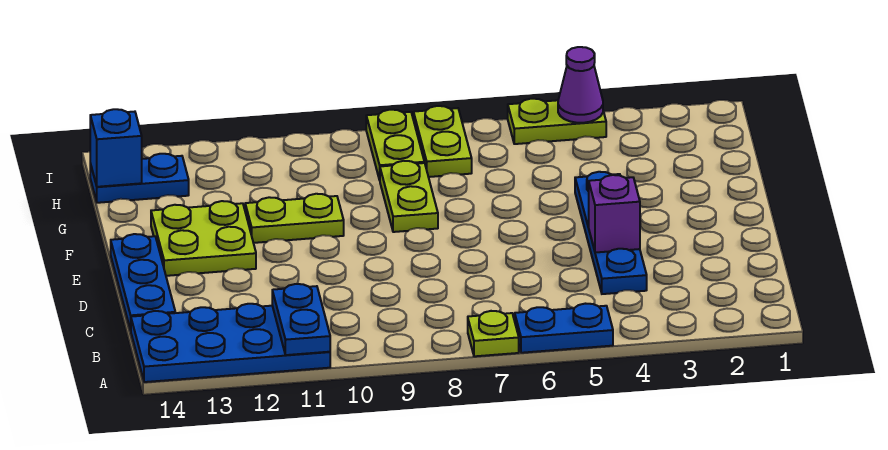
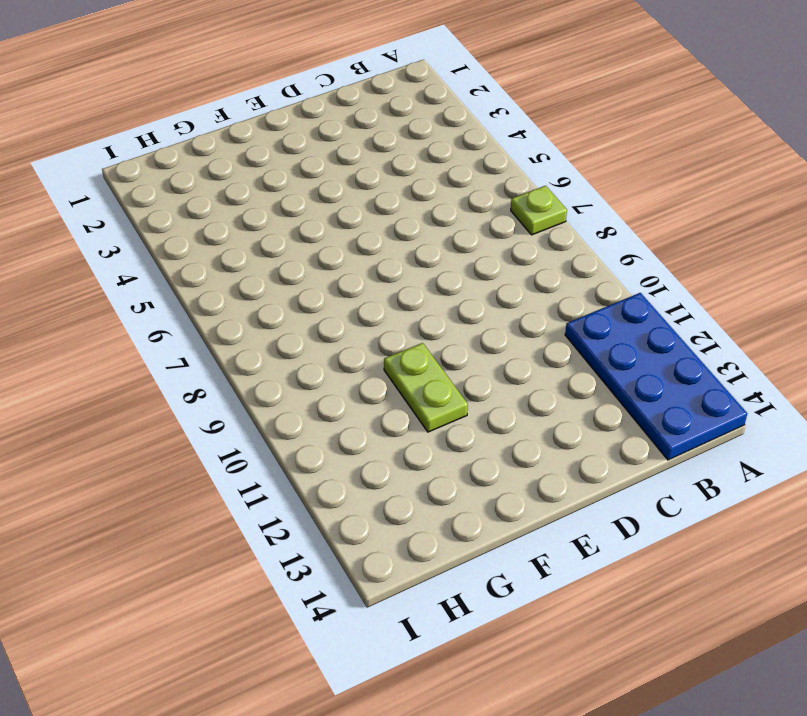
none -> blue 1x2 plate [515,304,613,353]
none -> blue 1x4 plate [575,172,647,294]
none -> blue 1x3 plate [111,234,175,330]

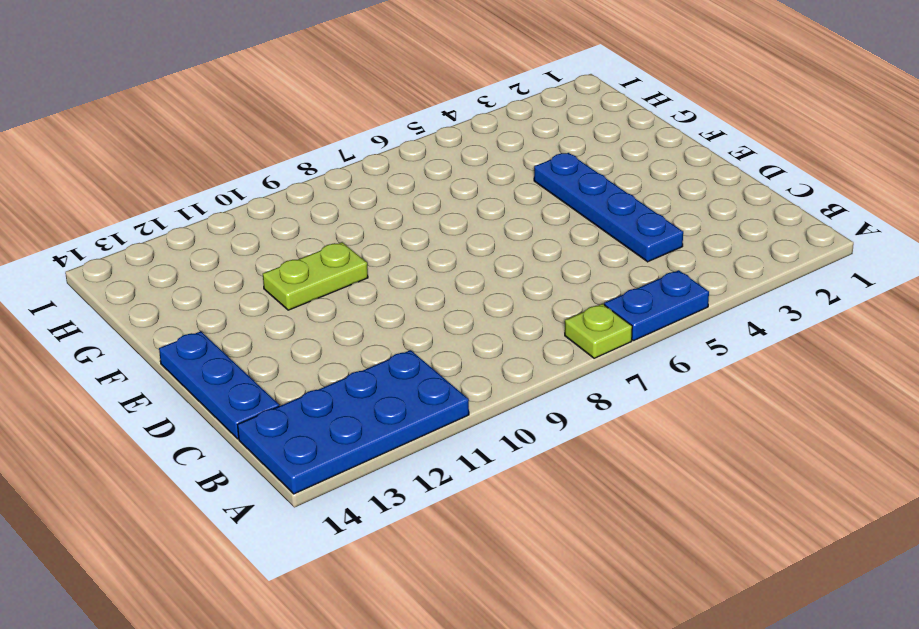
none -> lime 2x2 plate [151,201,256,276]
none -> lime 1x2 plate [380,161,438,232]
none -> lime 1x2 plate [413,106,472,177]

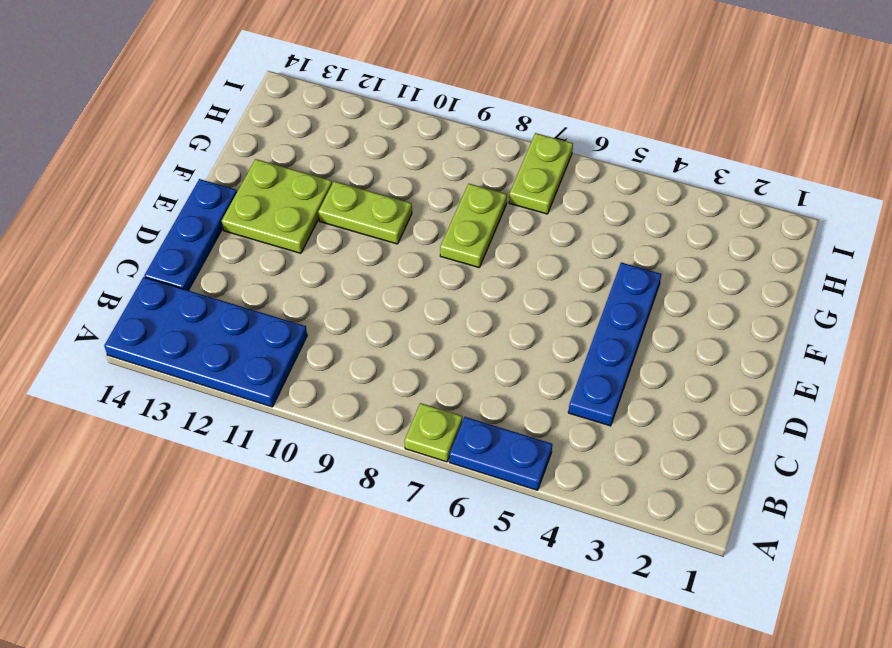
none -> lime 1x2 plate [366,110,424,180]
none -> blue 1x2 plate [90,154,189,203]
none -> lime 1x2 plate [508,99,606,144]

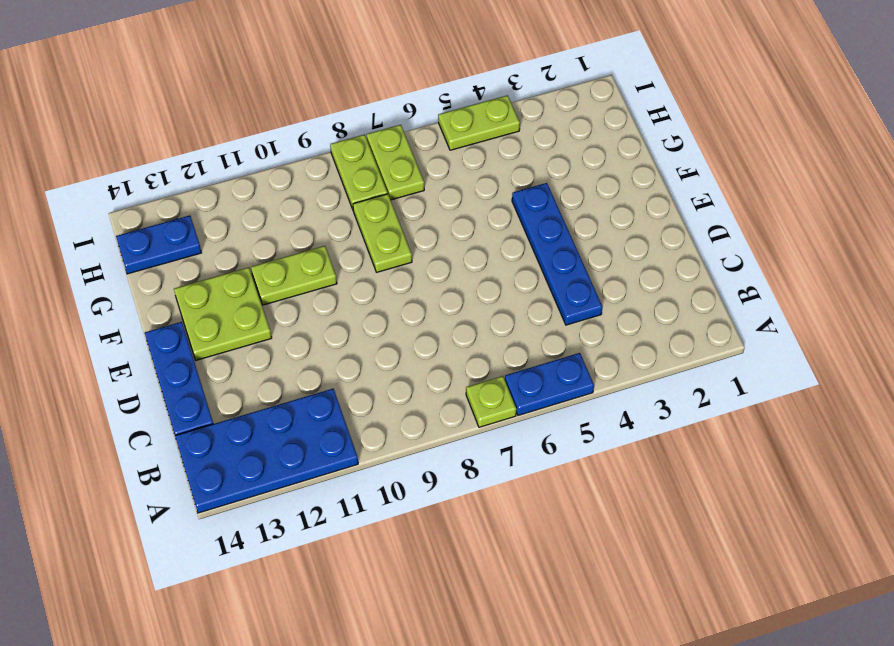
none -> blue 1x2 plate [272,284,330,355]
none -> purple 1x1 brick [589,175,640,253]
none -> blue 1x1 brick [90,109,142,187]

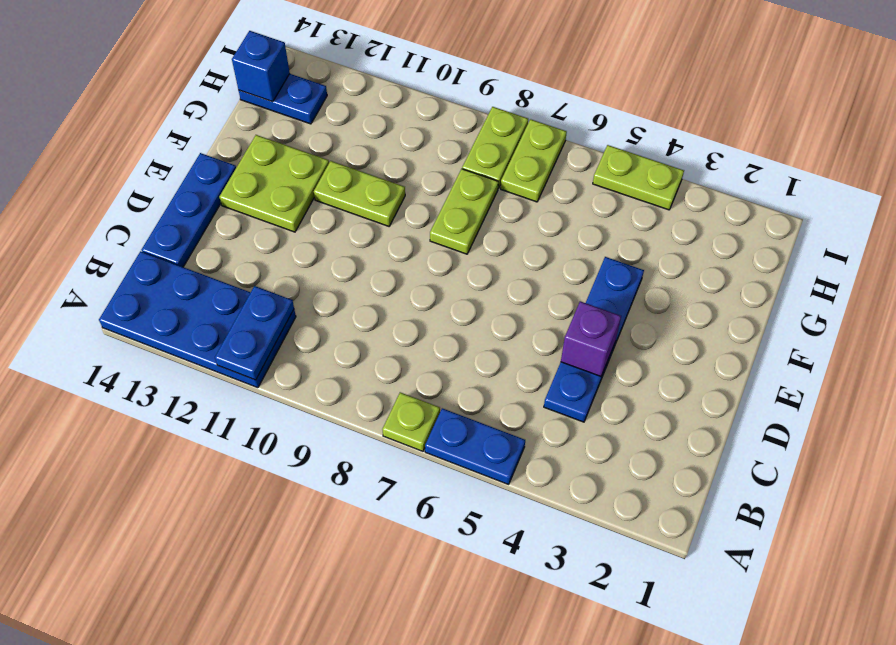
none -> purple 1x1 cone [558,47,603,123]

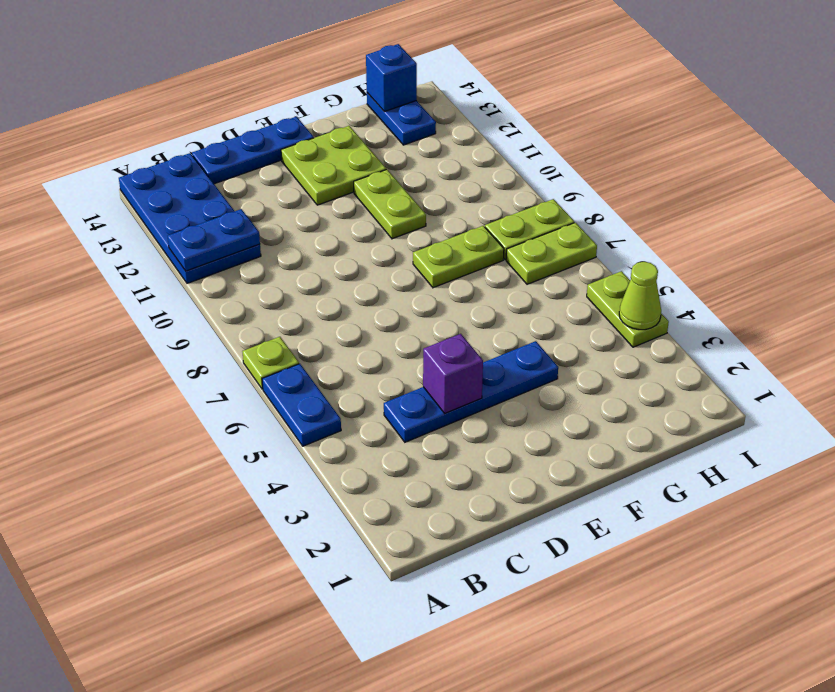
lime 1x1 cone [619,262,661,330] -> purple 1x1 cone [558,47,603,123]

